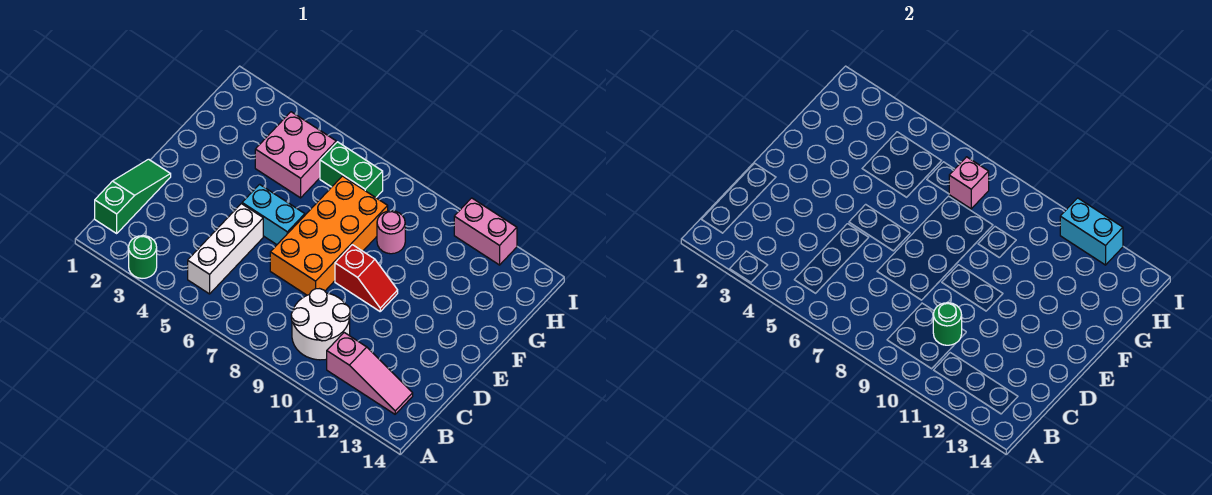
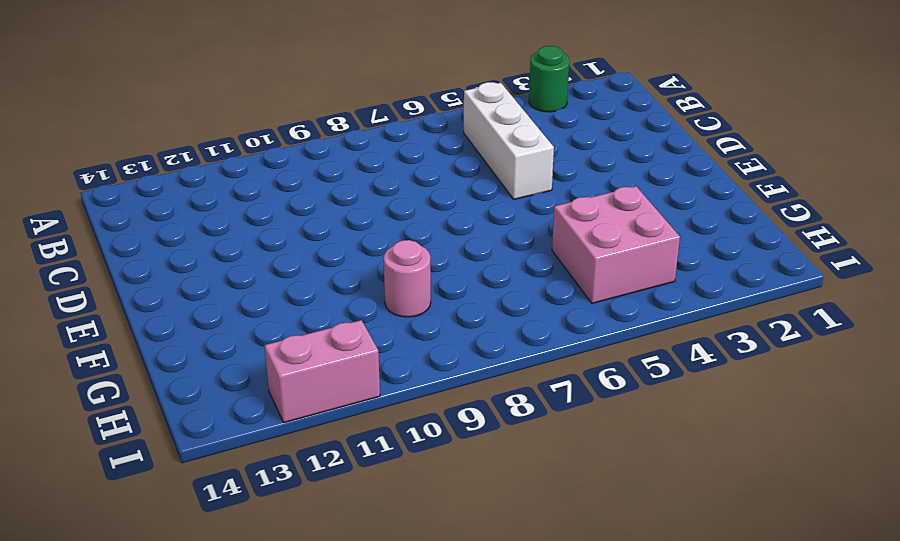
none -> green 1x3 slope [95,159,171,233]
none -> white 2x2 round brick [291,289,350,360]
none -> pink 1x3 slope [327,333,413,414]

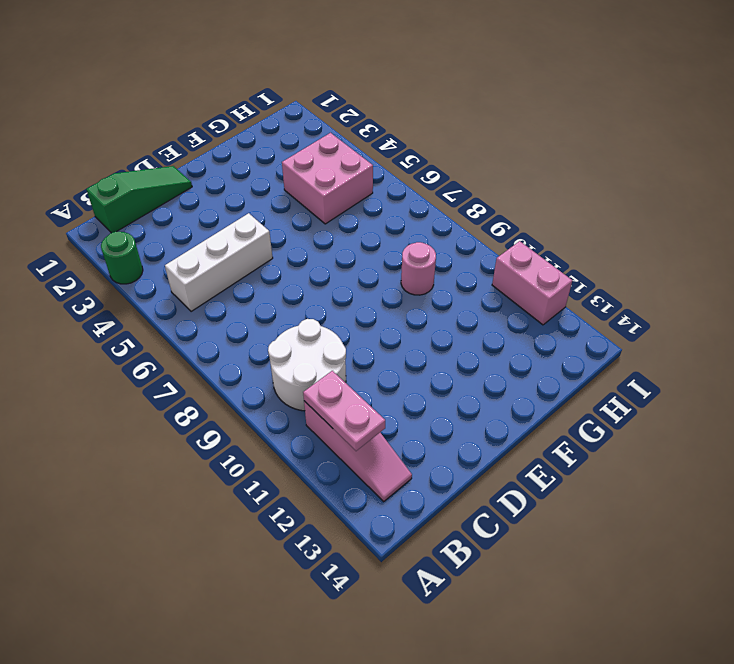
pink 1x2 plate [303,371,385,451] -> none
none -> orange 2x4 brick [270,176,388,295]
none -> cyan 1x2 brick [242,184,305,244]
none -> red 1x2 slope [335,245,398,311]

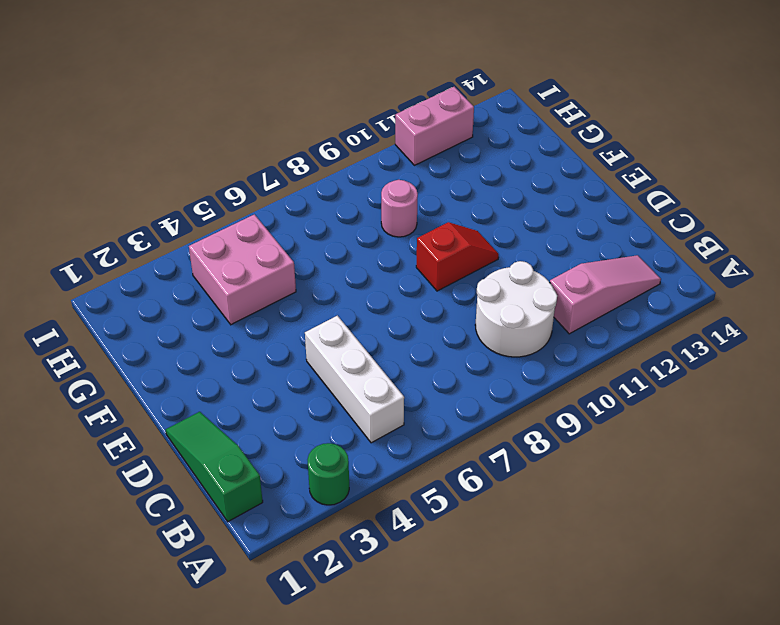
none -> orange 2x4 brick [270,176,388,295]
none -> cyan 1x2 brick [242,184,305,244]
none -> green 1x2 brick [320,142,383,197]

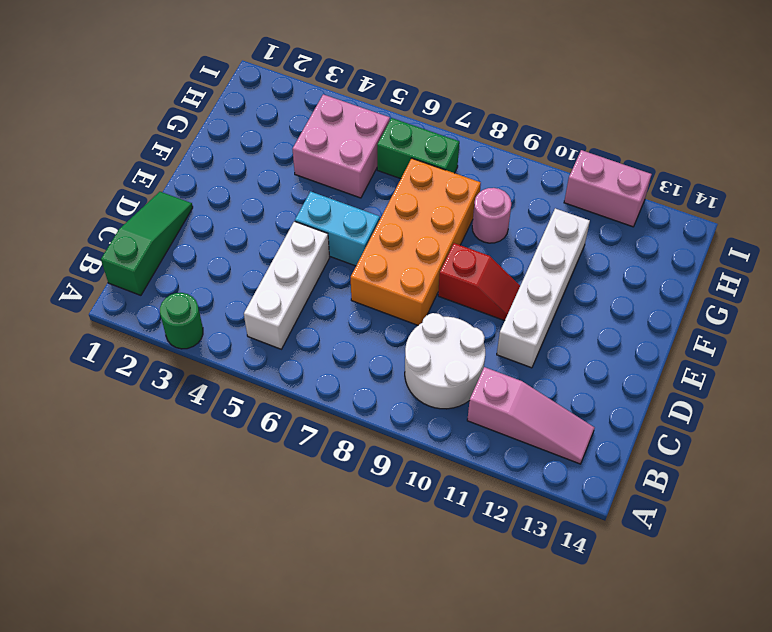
white 1x4 brick [497,208,590,368] -> none
none -> green 1x1 round brick [933,303,962,345]
none -> pink 1x1 brick [949,157,989,209]
none -> cyan 1x2 brick [1060,198,1123,265]

